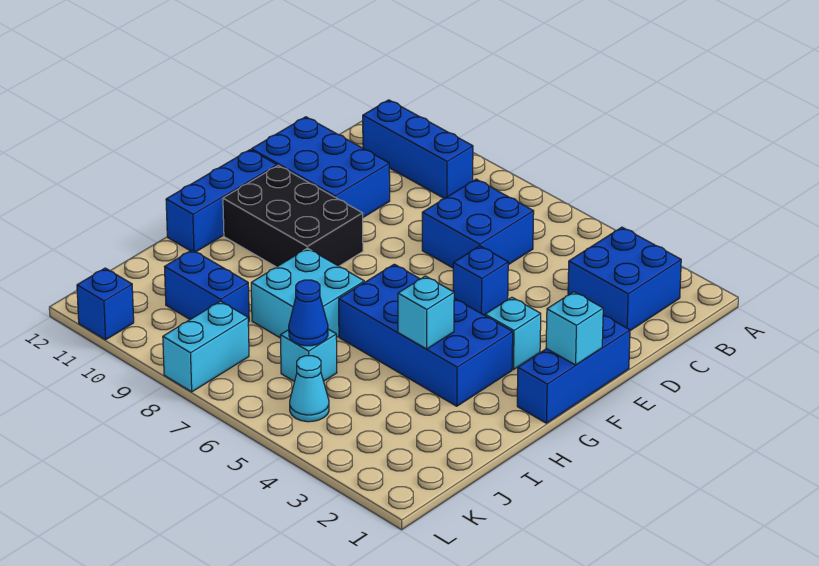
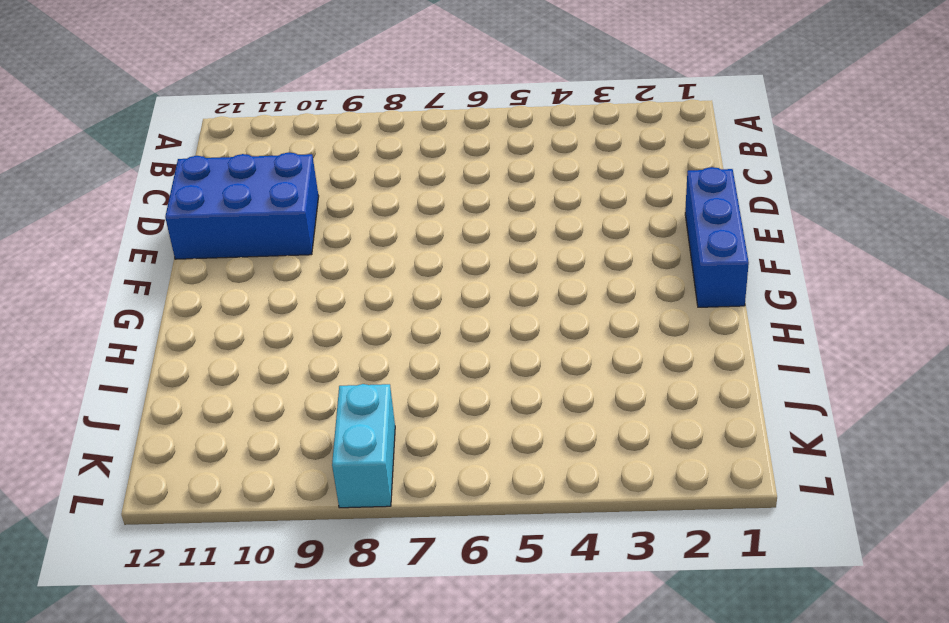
none -> blue 2x2 brick [568,227,681,331]
none -> blue 1x3 brick [363,100,473,199]
none -> blue 2x2 brick [422,179,534,268]

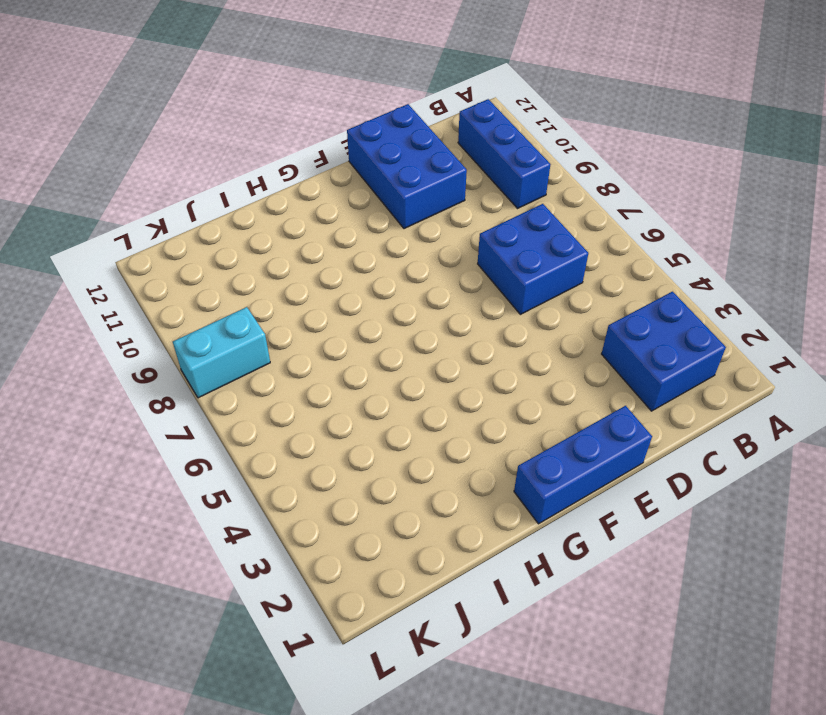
none -> blue 1x1 brick [453,246,508,315]
none -> cyan 1x1 brick [485,297,541,370]
none -> black 2x3 brick [223,165,363,267]

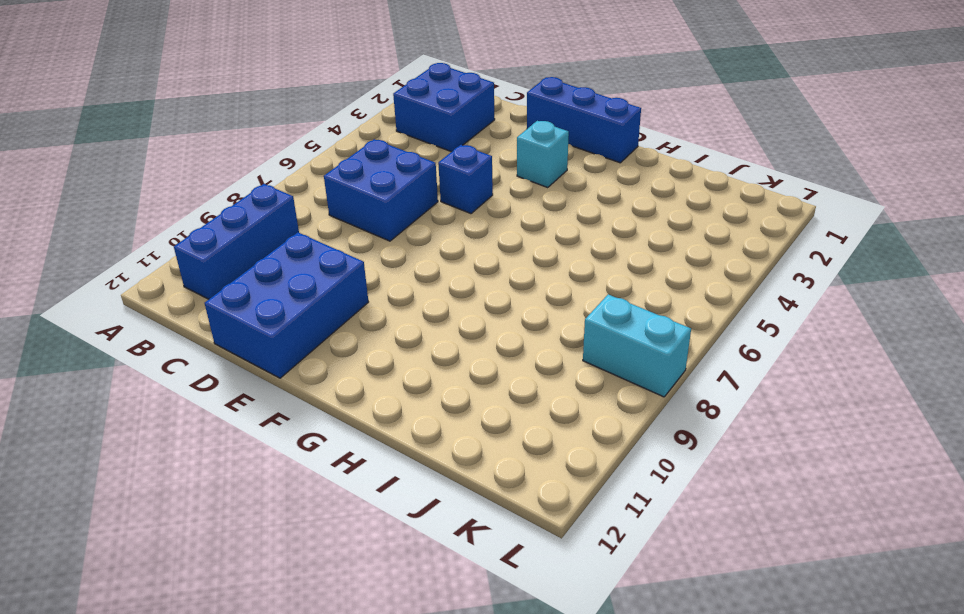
none -> black 2x3 brick [223,165,363,267]
none -> blue 1x3 brick [166,150,277,252]
none -> blue 2x4 brick [339,264,513,406]

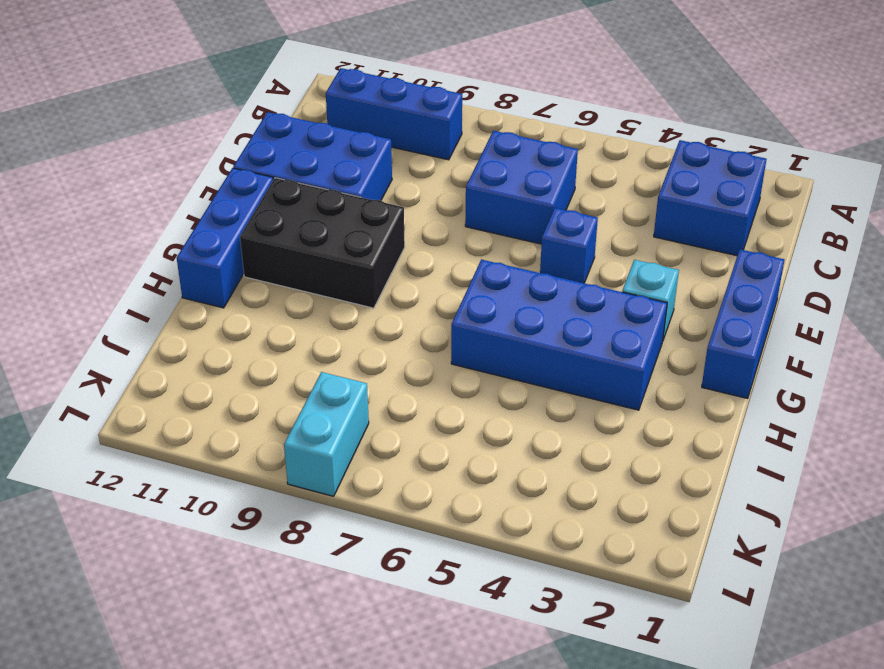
none -> cyan 2x2 brick [251,248,364,338]
none -> cyan 1x1 brick [280,329,337,382]
none -> blue 1x2 brick [165,250,249,322]

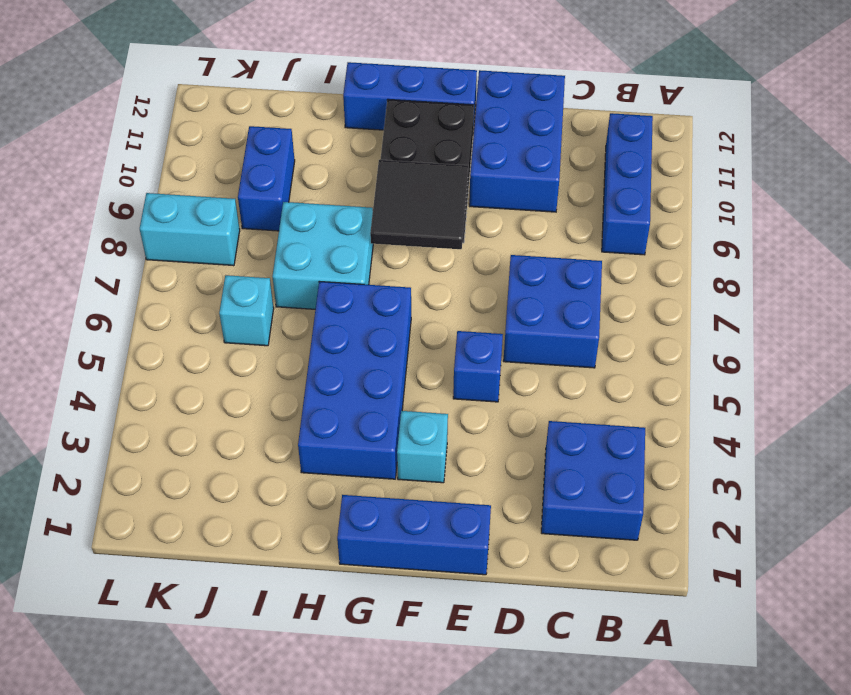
black 2x2 tile [370,160,468,249] -> none
none -> cyan 1x1 cone [290,356,329,422]
none -> blue 1x1 brick [77,268,134,340]
none -> cyan 1x1 brick [546,292,603,365]

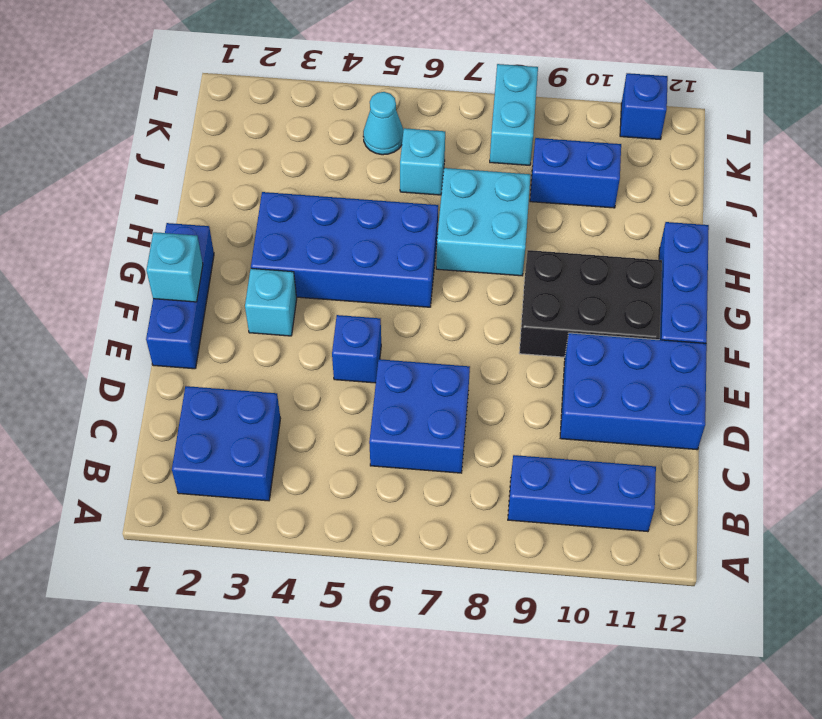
none -> cyan 1x1 brick [398,276,454,349]
none -> blue 1x1 cone [289,280,328,346]

